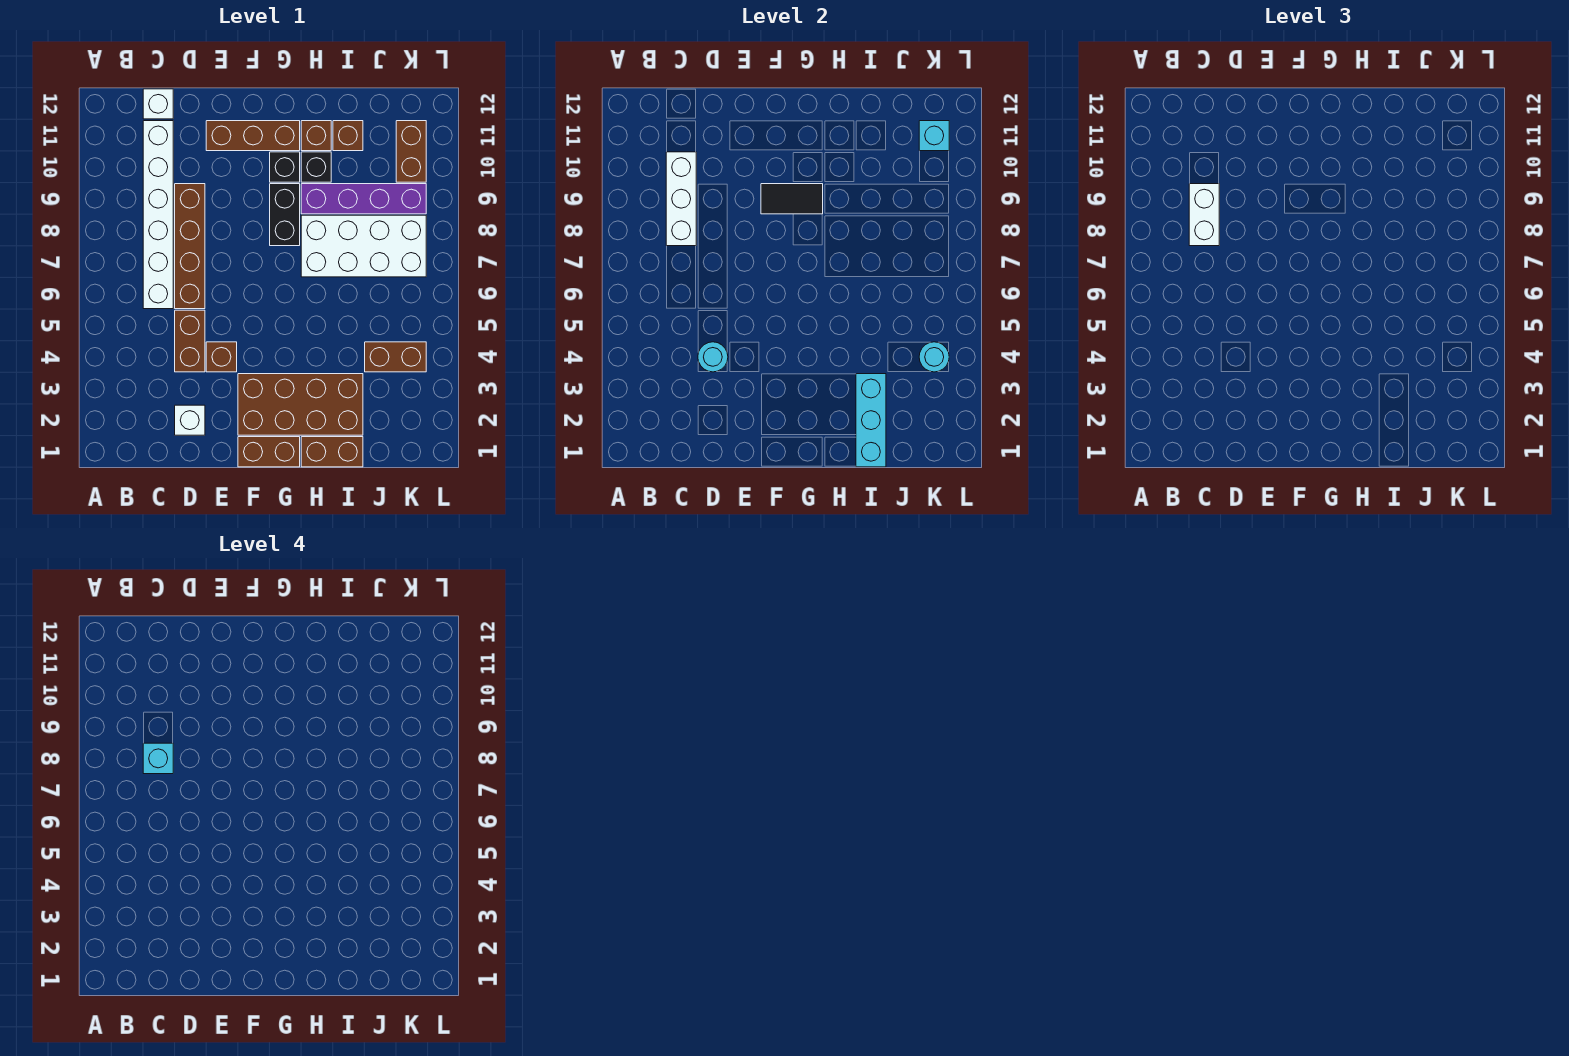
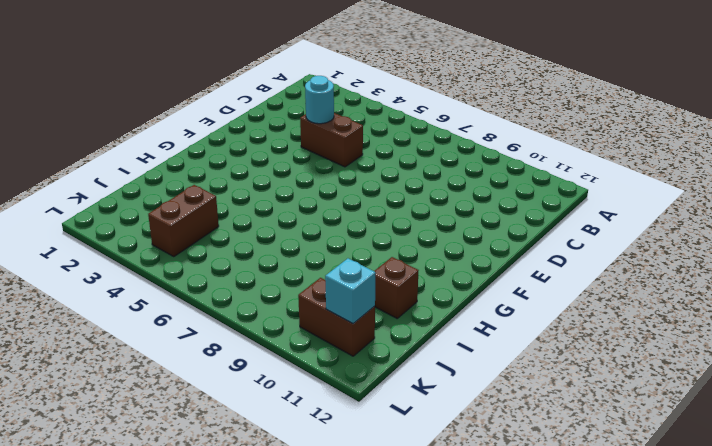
none -> white 1x6 brick [143,121,173,309]
none -> white 1x1 brick [143,89,173,119]
none -> white 1x1 brick [175,405,205,435]

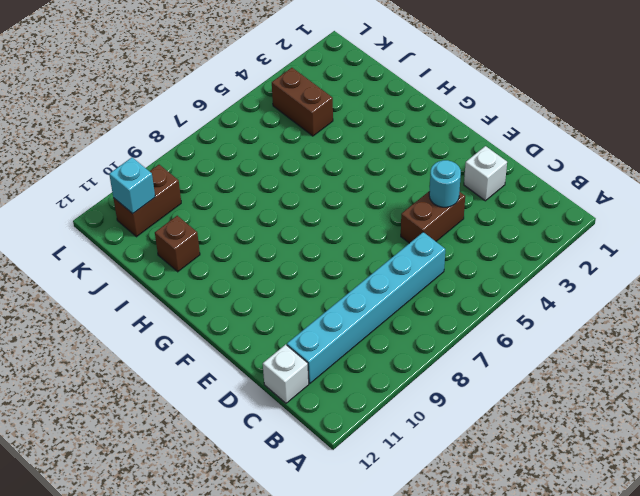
cyan 1x6 brick [287,232,445,384] -> white 1x6 brick [143,121,173,309]
none -> brown 1x4 brick [175,184,205,309]
none -> brown 1x1 brick [206,342,237,372]
none -> brown 1x3 brick [206,121,300,151]

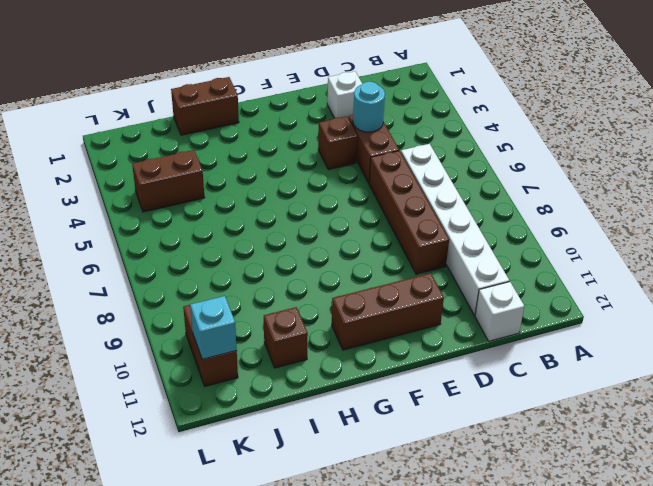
none -> brown 1x2 brick [238,437,300,467]
none -> brown 2x4 brick [238,374,363,435]
none -> black 1x2 brick [270,184,300,246]

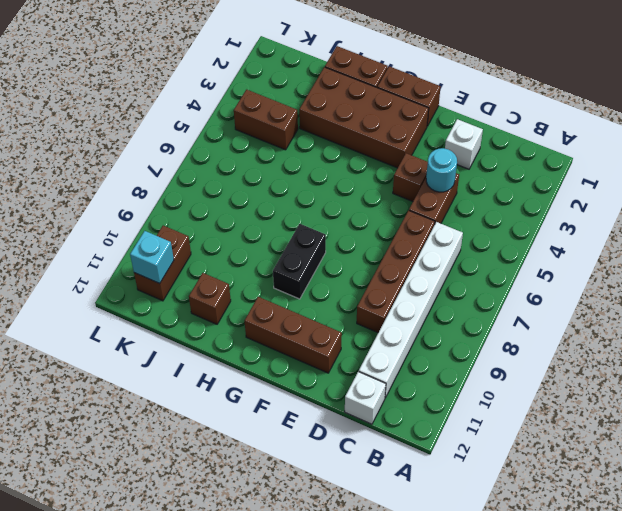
none -> black 1x1 brick [270,152,300,182]
none -> white 2x4 brick [301,215,426,277]
none -> purple 1x4 brick [301,184,426,214]

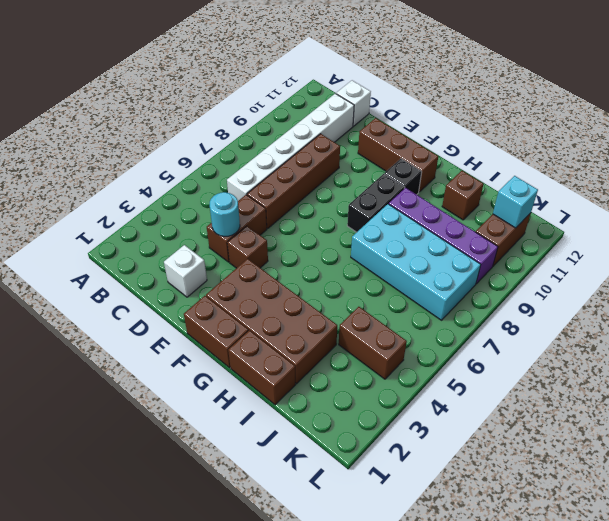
cyan 2x4 brick [351,204,481,320] -> white 2x4 brick [301,215,426,277]
none -> black 1x1 brick [301,152,331,182]
none -> brown 1x1 brick [301,121,331,151]
none -> white 1x3 brick [666,152,696,246]

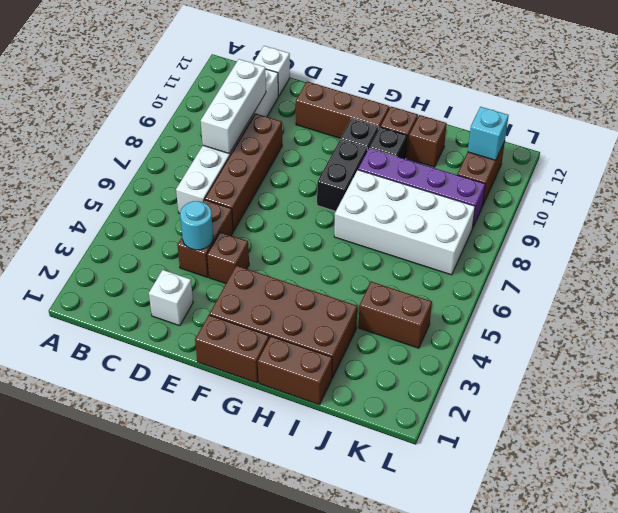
none -> black 1x2 tile [761,184,823,214]
none -> cyan 1x3 brick [856,374,886,467]
none -> cyan 1x1 round brick [919,342,949,372]

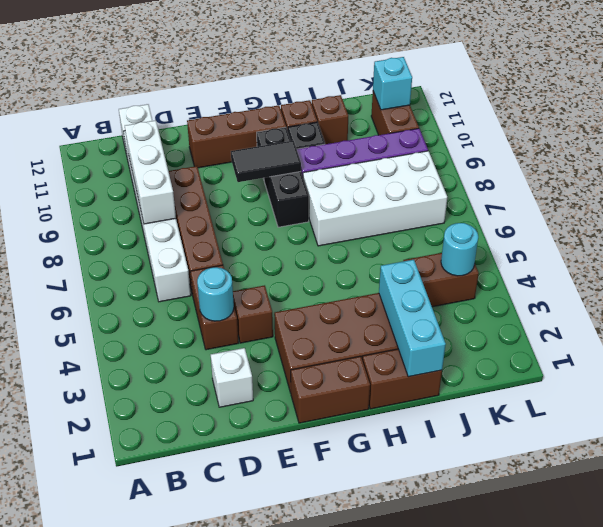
none -> white 1x2 brick [1189,184,1219,246]
none -> cyan 1x1 brick [143,743,173,774]

